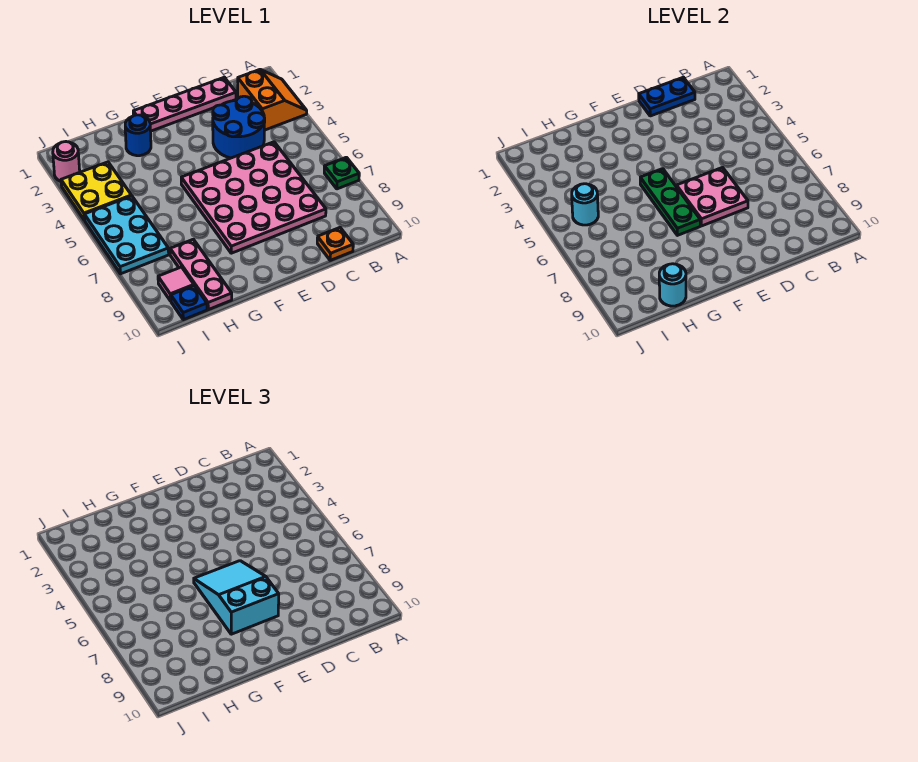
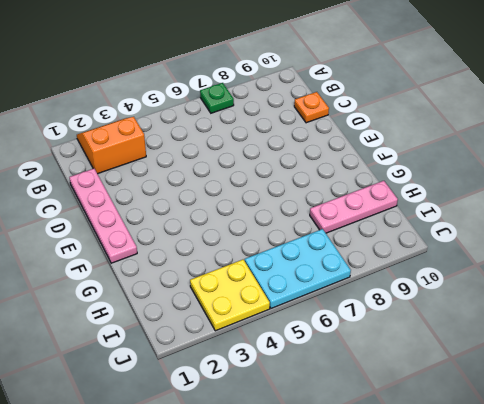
none -> blue 2x2 round brick [213,96,265,158]
none -> pink 4x4 plate [181,142,326,253]
none -> blue 1x1 round brick [125,115,151,156]

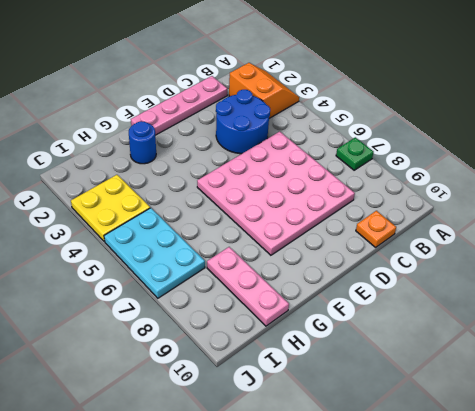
none -> pink 1x1 tile [158,267,194,301]
none -> blue 1x1 plate [171,285,207,320]
none -> pink 1x1 round brick [53,142,80,181]

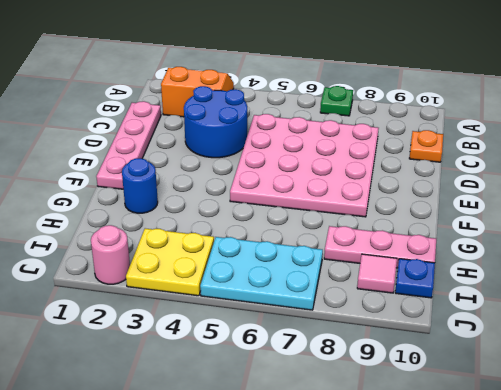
none -> blue 1x2 plate [639,77,695,116]
none -> pink 2x2 plate [677,168,748,226]
none -> green 1x3 plate [640,169,700,235]

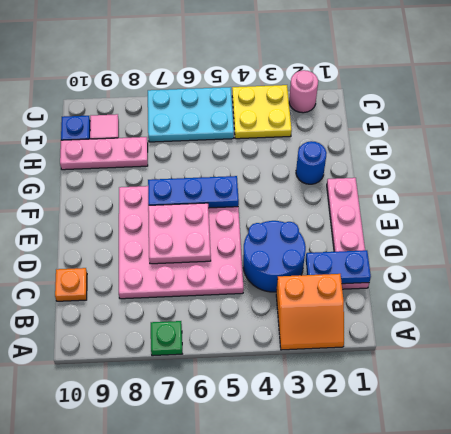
blue 1x2 plate [306,250,371,284] -> blue 1x2 plate turned to [639,77,695,116]
blue 1x3 plate [148,176,239,208] -> green 1x3 plate [640,169,700,235]
none -> cyan 1x1 round brick [659,264,686,306]
none -> cyan 1x1 round brick [572,184,598,225]
none -> cyan 2x3 slope [194,561,279,634]

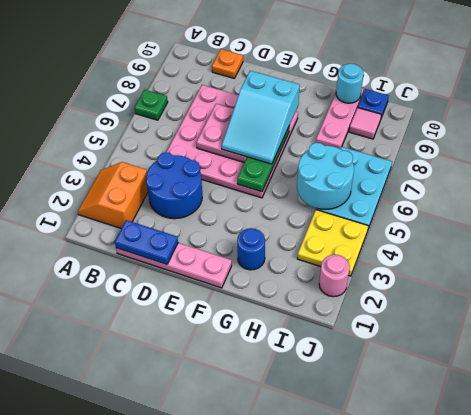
cyan 2x2 round brick [297,143,354,209] -> cyan 1x1 round brick [572,184,598,225]

